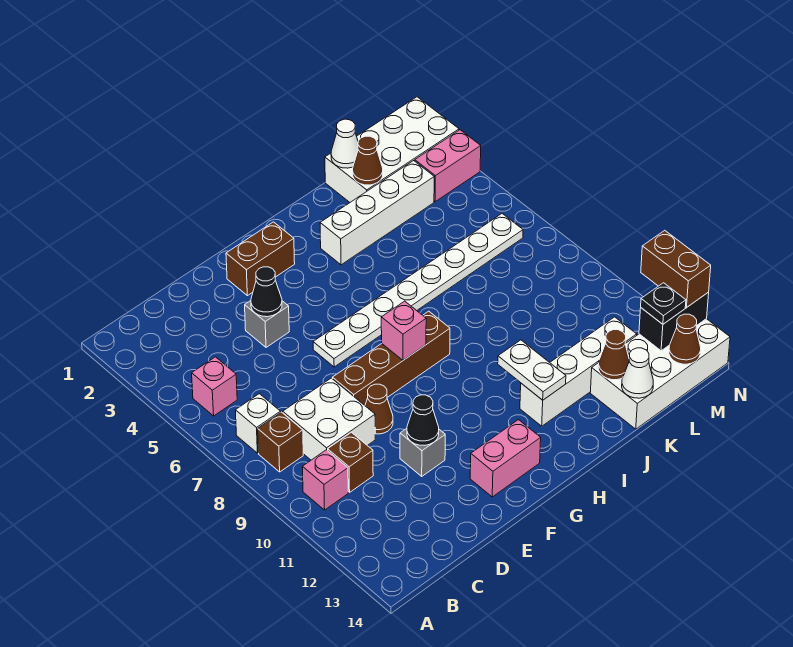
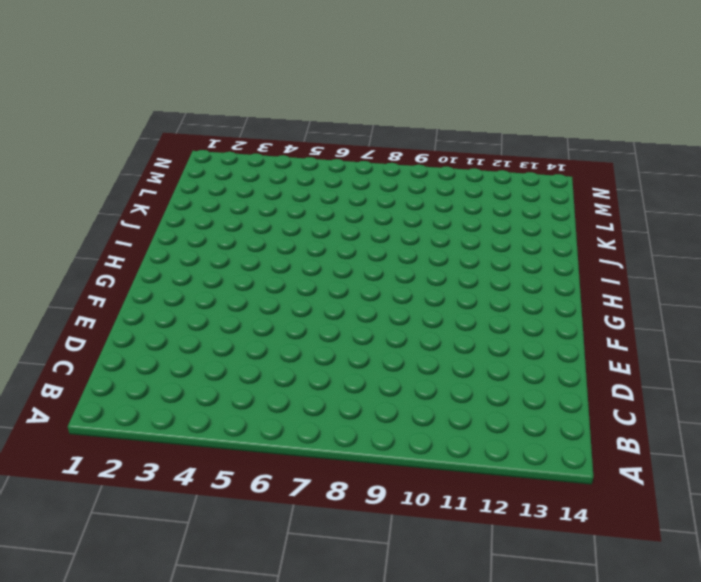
none -> pink 1x1 brick [192,357,237,416]
none -> white 1x1 brick [235,394,281,453]
none -> brown 1x1 brick [258,412,303,472]
none -> pink 1x1 brick [302,450,348,510]

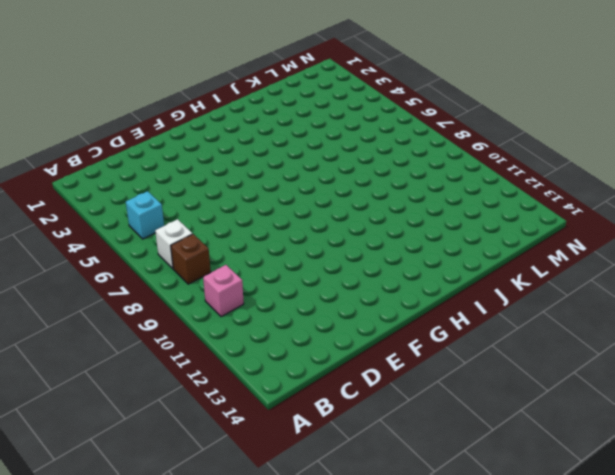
cyan 1x1 brick [126,191,164,239] -> pink 1x1 brick [192,357,237,416]
none -> white 2x2 brick [283,378,375,460]
none -> brown 1x1 brick [328,432,373,492]
none -> grey 1x1 brick [245,301,289,347]
none -> brown 1x4 brick [332,311,450,405]

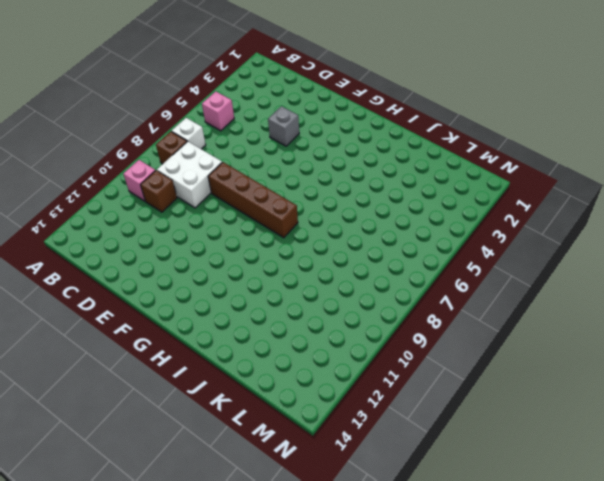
none -> brown 1x1 cone [365,384,393,434]
none -> grey 1x1 brick [400,429,445,476]
none -> brown 1x2 brick [226,222,295,296]
none -> white 1x8 plate [313,214,523,367]

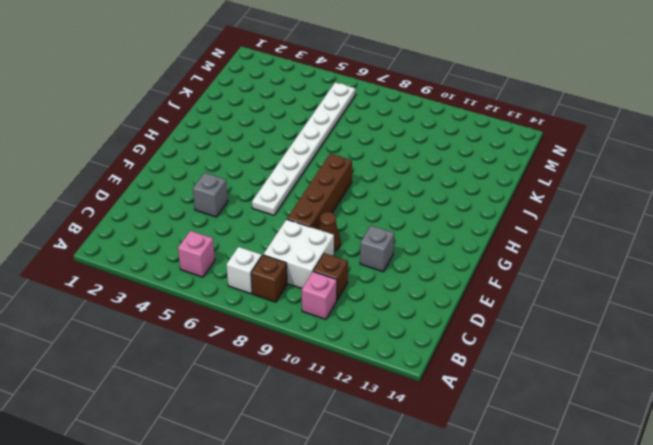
none -> brown 1x2 brick [226,222,295,296]
none -> pink 1x2 brick [470,420,541,497]
none -> white 1x4 brick [320,161,434,265]
none -> white 1x4 brick [520,317,637,426]

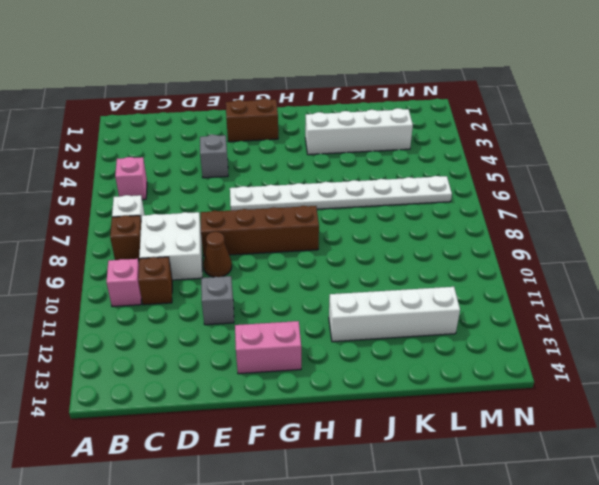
none -> white 2x4 brick [325,97,459,202]
none -> white 2x4 brick [590,319,730,429]
none -> pink 1x2 brick [415,130,481,202]
none -> black 1x1 cone [251,267,282,317]

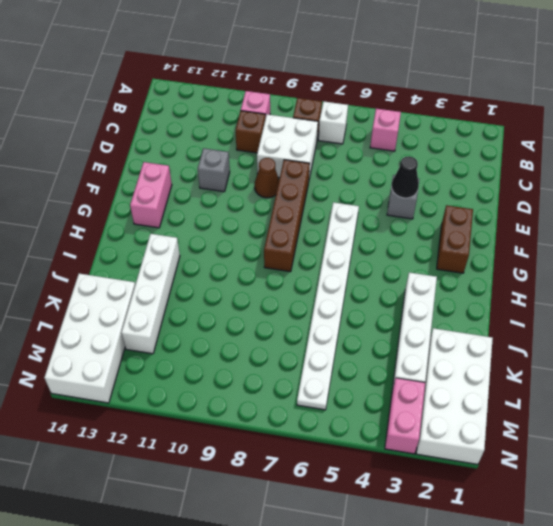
none -> black 1x1 cone [407,395,439,445]
none -> pink 1x1 brick [381,301,426,360]
none -> white 1x2 plate [498,340,566,400]
none -> white 1x1 cone [331,119,358,168]

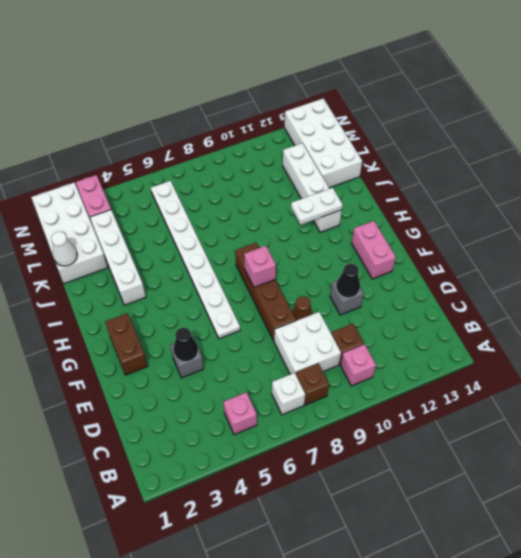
none -> brown 1x1 cone [353,136,383,185]
none -> brown 1x1 cone [598,330,629,380]
none -> white 1x1 cone [622,348,653,398]
none -> black 1x2 brick [639,292,709,351]

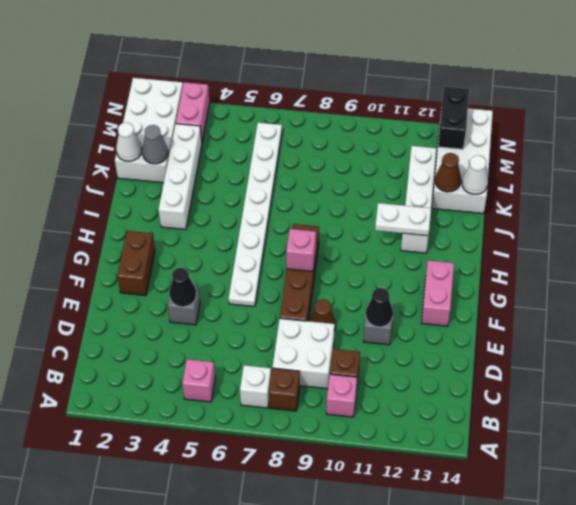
grey 1x1 cone [143,125,168,164] -> brown 1x1 cone [353,136,383,185]
none -> brown 1x1 cone [669,314,701,364]
none -> black 1x1 plate [641,283,686,324]
none -> brown 1x2 brick [641,230,711,307]

